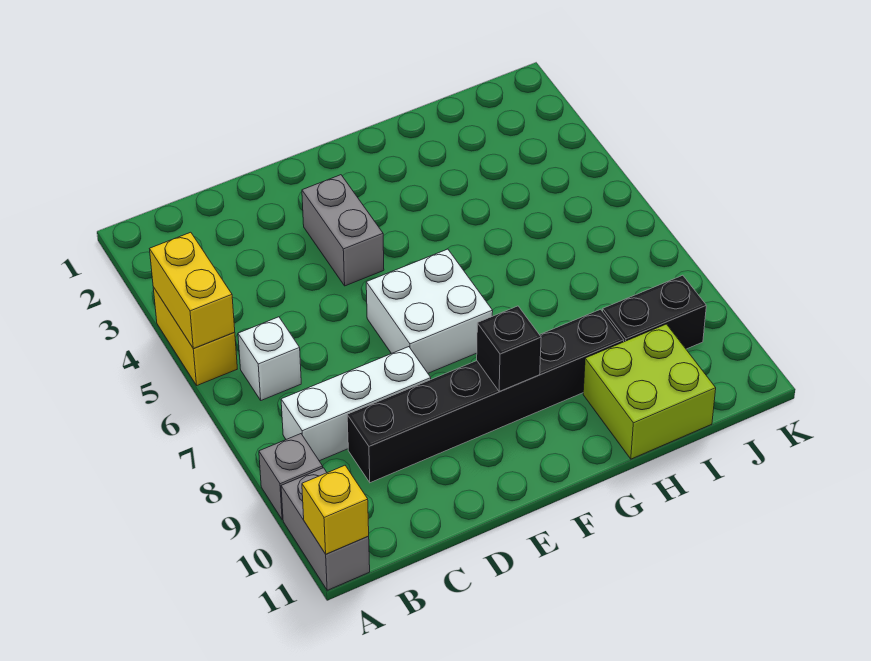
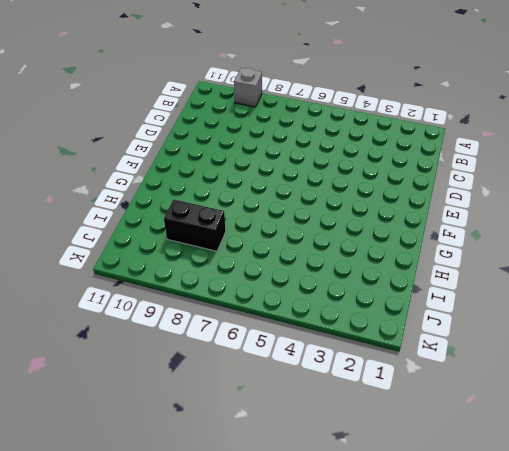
black 1x2 brick [164,199,226,251] -> black 1x2 brick turned to [603,275,706,349]
none -> yellow 1x2 brick [153,287,237,385]
none -> grey 1x2 brick [281,468,370,590]
none -> white 1x1 brick [238,317,301,400]

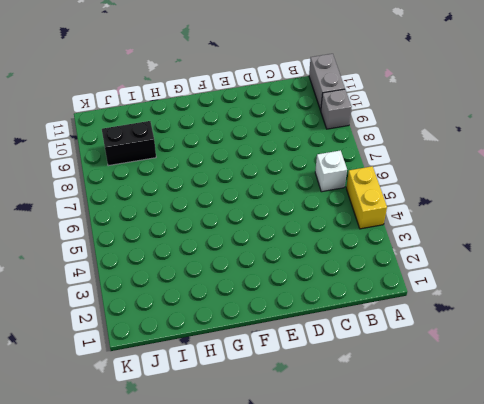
none -> white 1x3 brick [281,347,431,461]
none -> black 1x6 brick [347,309,624,483]
none -> grey 1x2 brick [302,175,384,286]

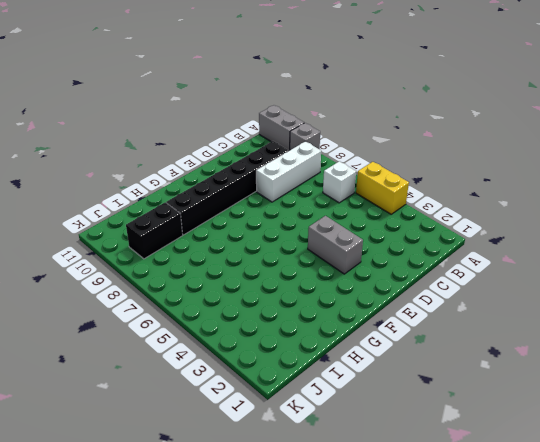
none -> white 2x2 brick [366,249,493,373]
none -> lime 2x2 brick [583,324,716,459]
none -> yellow 1x2 brick [150,232,235,349]

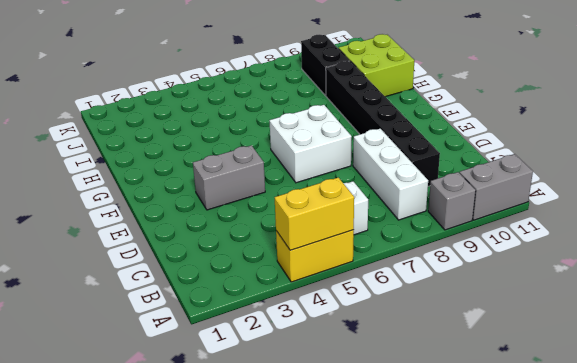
none -> yellow 1x1 brick [302,465,369,554]
none -> black 1x1 brick [477,306,541,392]

